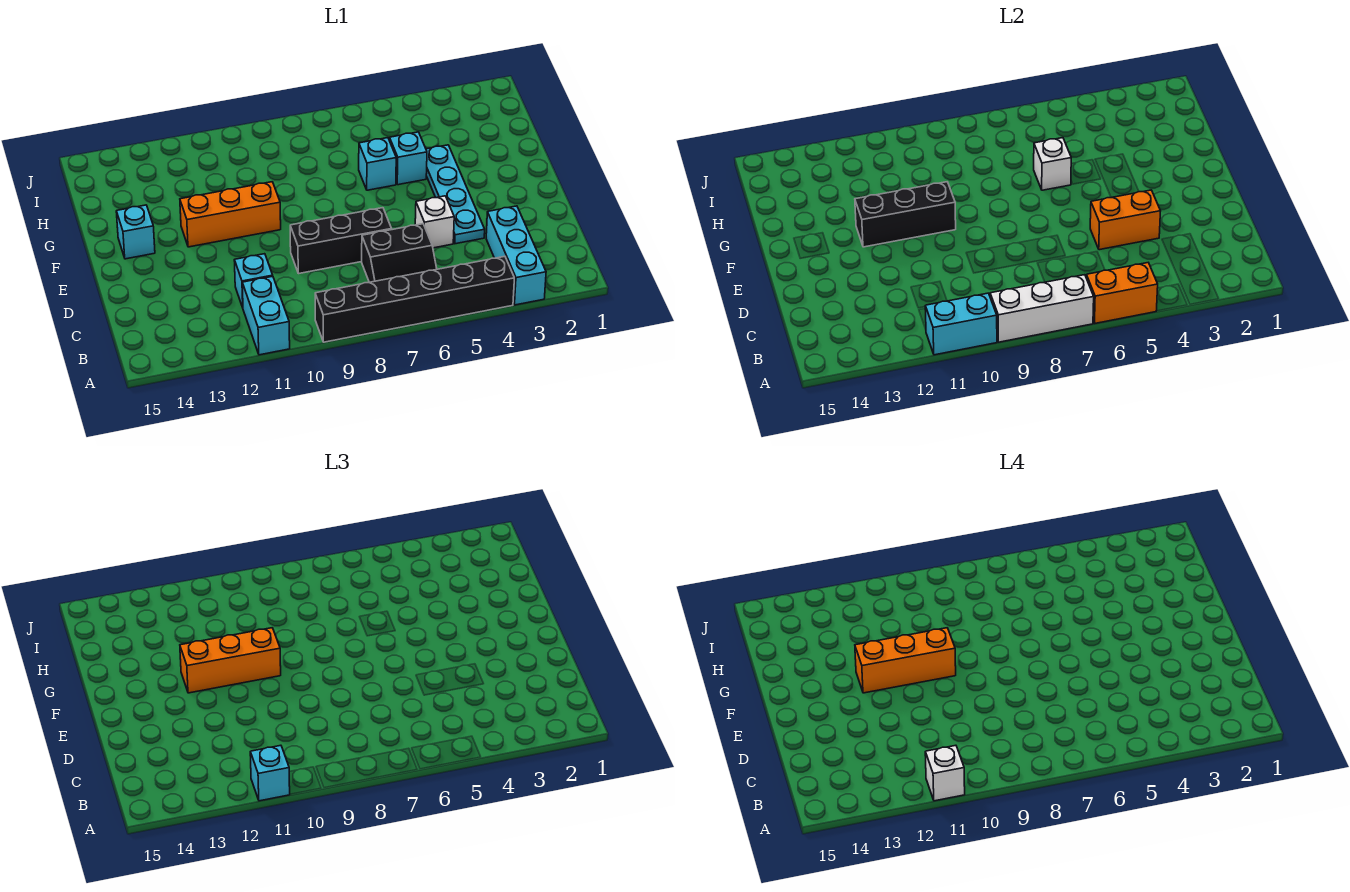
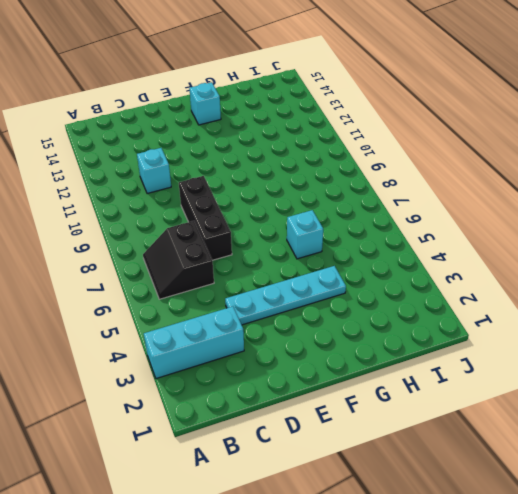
none -> black 1x6 brick [315,256,514,342]
none -> cyan 1x2 brick [242,276,290,355]
none -> white 1x1 brick [415,196,454,248]

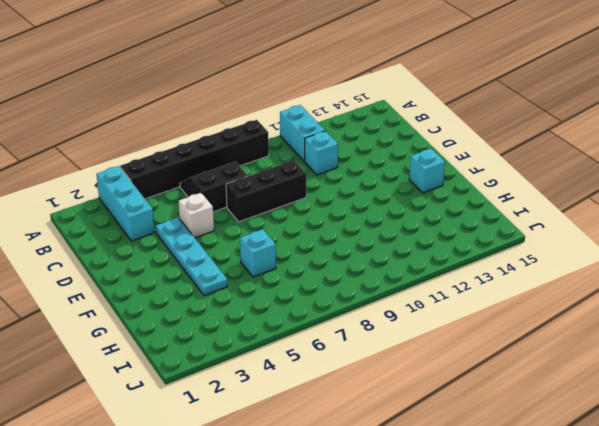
none -> orange 1x3 brick [180,182,281,247]
none -> cyan 1x1 brick [390,132,427,185]
none -> orange 1x2 brick [1086,263,1158,323]

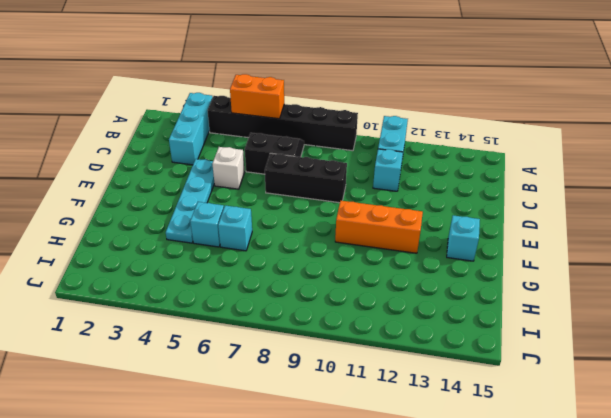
none -> white 1x3 brick [990,275,1094,342]
none -> cyan 1x2 brick [925,293,997,355]
none -> orange 1x2 brick [1090,190,1160,250]

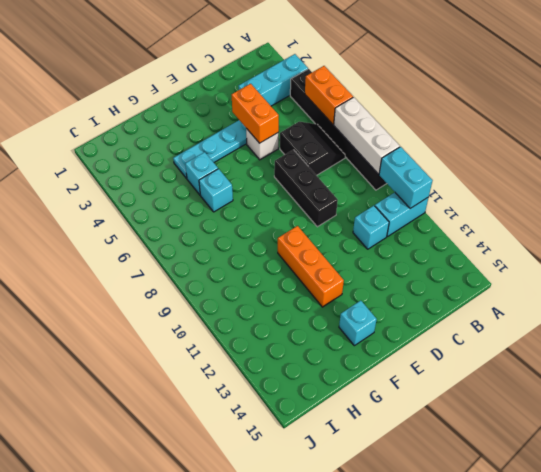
none -> black 1x3 brick [855,182,956,247]
none -> white 1x1 brick [1034,138,1071,190]
none -> cyan 1x1 brick [250,745,290,801]

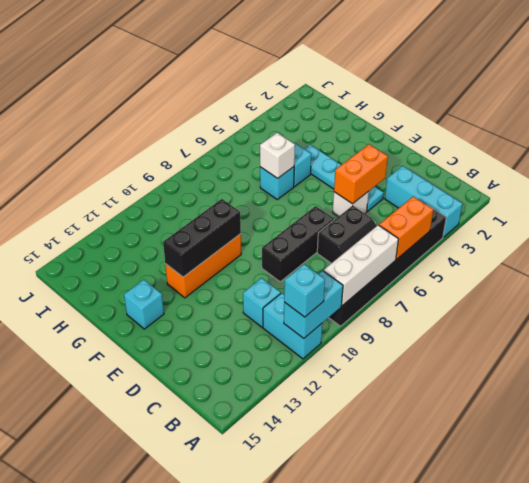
none -> orange 1x3 brick [180,628,281,693]
none -> white 1x1 brick [925,745,965,801]
none -> orange 1x3 brick [855,628,956,693]

